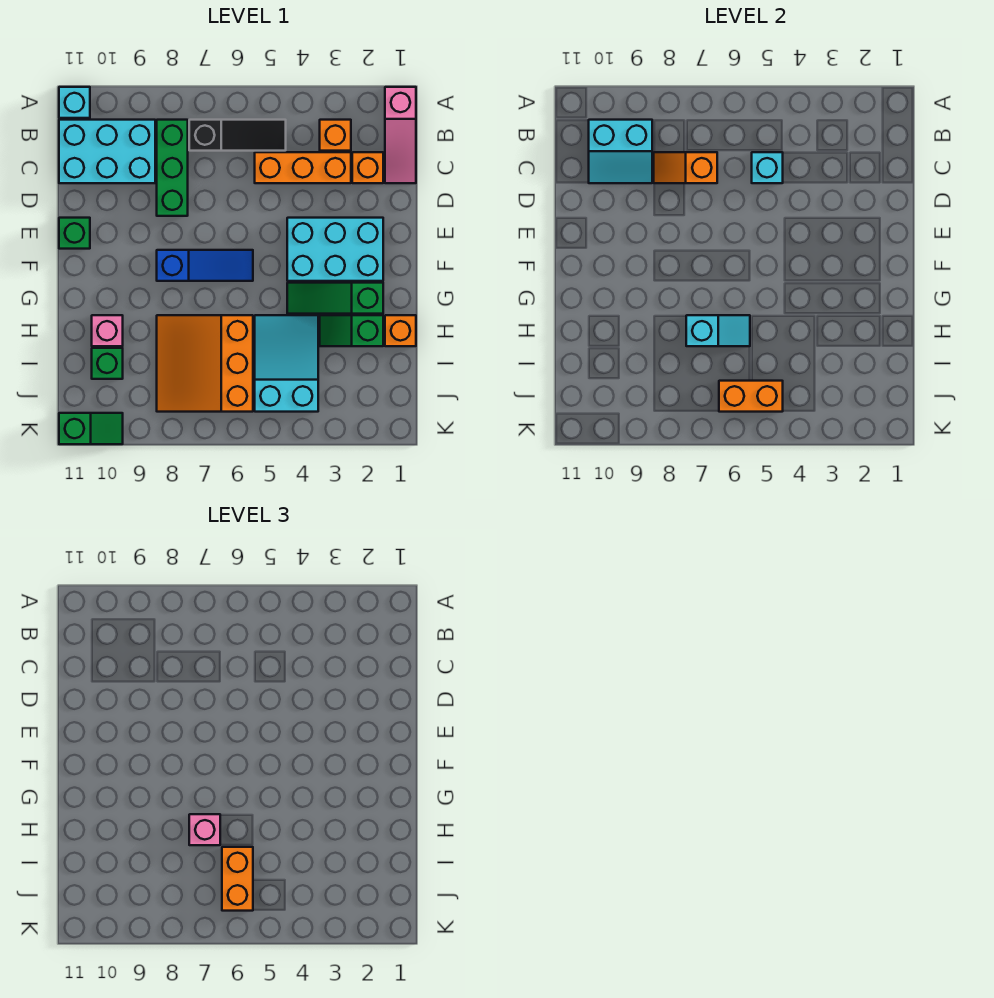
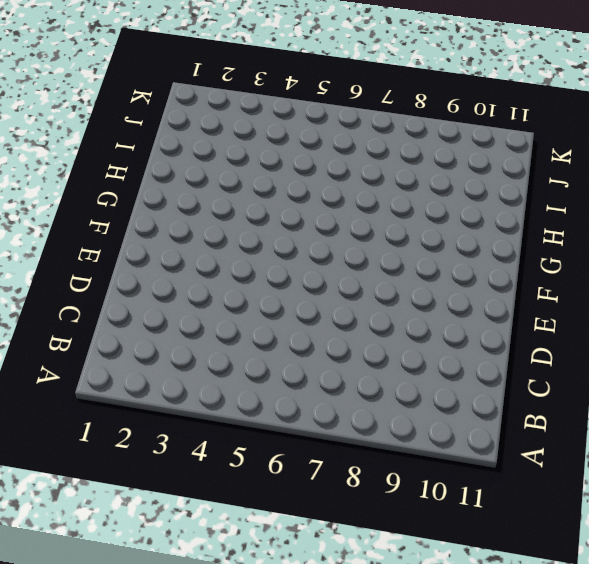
none -> pink 1x3 slope [385,87,416,183]
none -> cyan 1x1 brick [59,87,90,118]
none -> orange 1x1 brick [320,120,351,151]

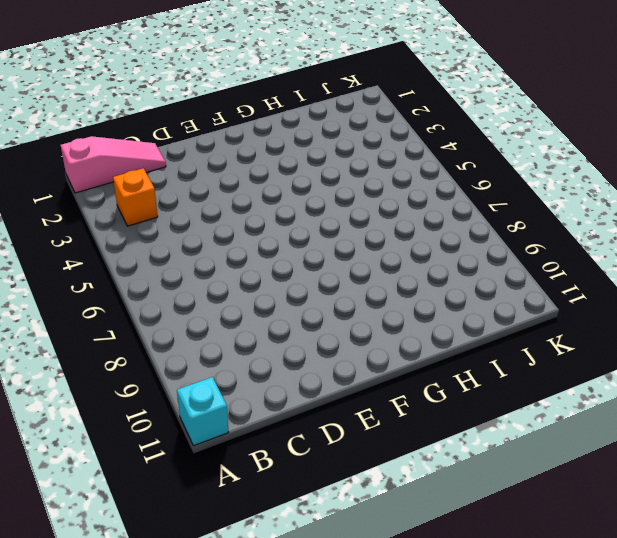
none -> black 1x3 slope [189,120,286,151]
none -> green 1x3 brick [157,120,188,216]
none -> cyan 2x3 brick [59,120,155,183]

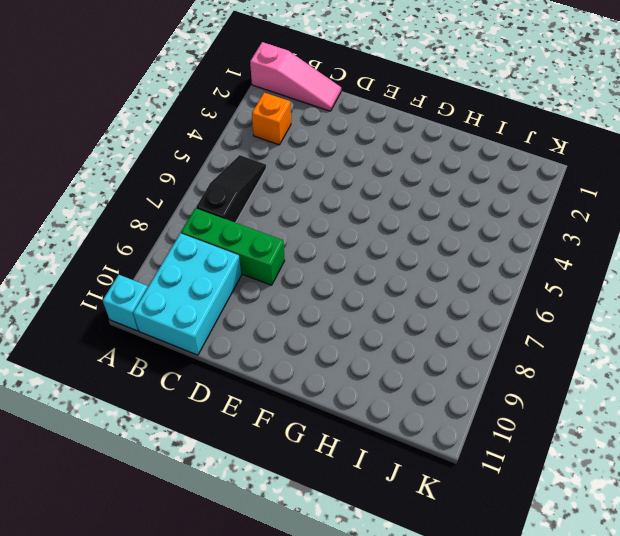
none -> orange 1x1 brick [352,152,383,183]
none -> orange 1x3 brick [255,152,351,183]
none -> cyan 2x3 brick [287,218,383,281]

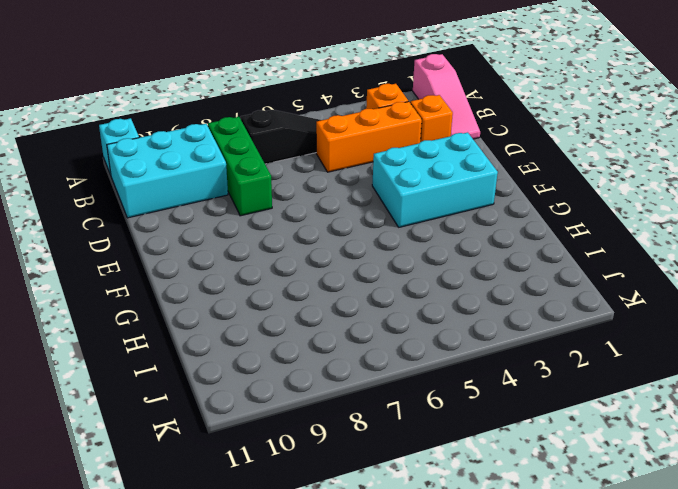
none -> green 1x1 brick [59,218,90,249]
none -> blue 1x3 slope [157,250,253,281]
none -> green 1x3 slope [287,283,383,314]

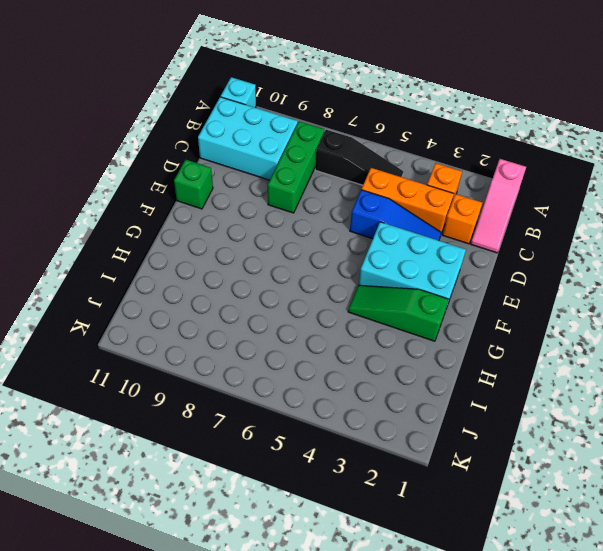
blue 1x3 slope [350,190,441,240] -> blue 1x3 slope moved to [157,250,253,281]
none -> orange 1x1 brick [385,315,416,346]
none -> green 1x2 slope [320,315,383,346]
none -> cyan 2x3 slope [255,315,318,412]

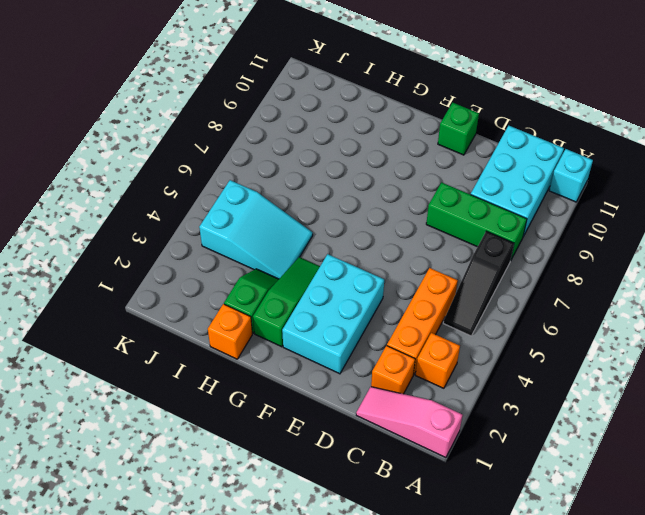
none -> blue 1x3 slope [157,250,253,281]
none -> orange 3x3 slope [157,315,253,412]
none -> pink 1x1 brick [92,315,123,346]

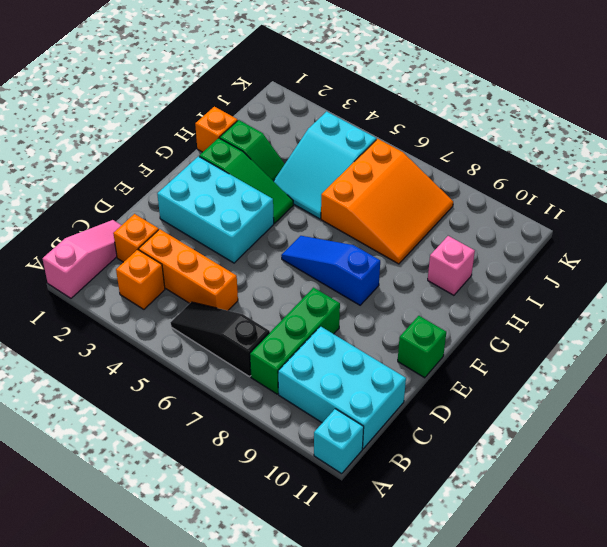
none -> green 1x1 brick [92,348,123,379]
none -> green 1x2 slope [59,413,123,444]
none -> cyan 2x2 slope [589,120,652,183]

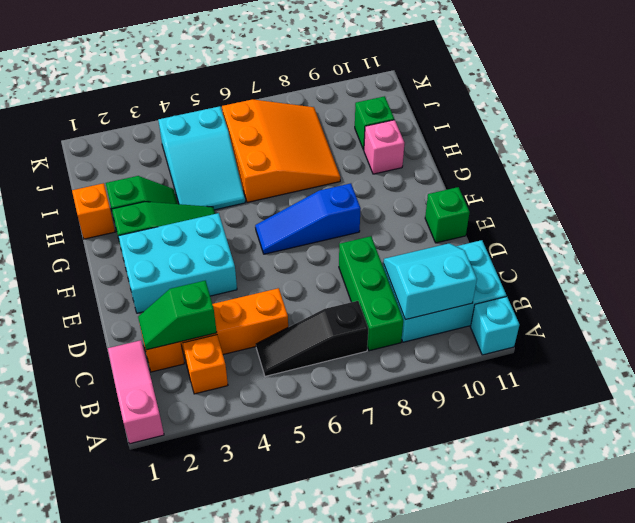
green 1x2 slope [138,281,217,350] -> green 1x2 slope moved to [59,413,123,444]
none -> cyan 1x1 brick [752,152,783,183]
none -> orange 1x2 slope [654,152,717,183]
none -> cyan 1x2 slope [686,315,750,346]

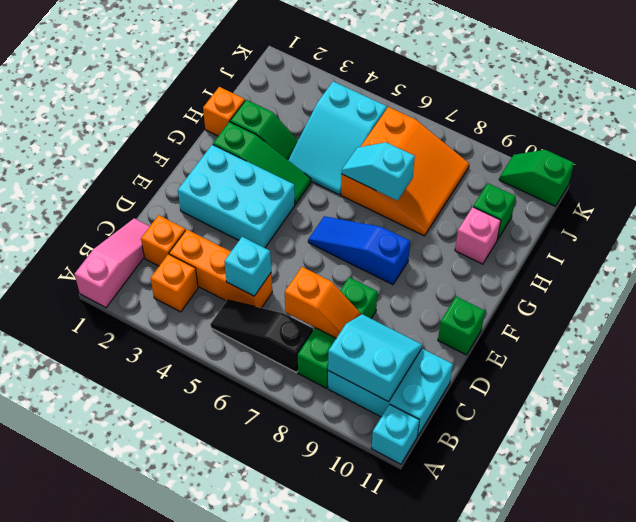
none -> orange 1x2 brick [719,381,783,412]
none -> pink 1x1 brick [189,814,220,845]
none -> orange 1x2 brick [222,847,253,911]

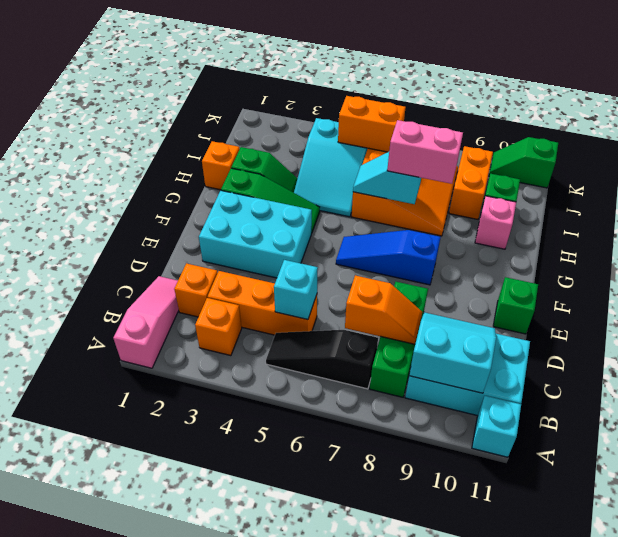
pink 1x2 brick [387,120,463,184] -> pink 1x1 brick [189,814,220,845]
orange 1x2 brick [449,146,493,219] -> orange 1x2 brick moved to [222,847,253,911]

